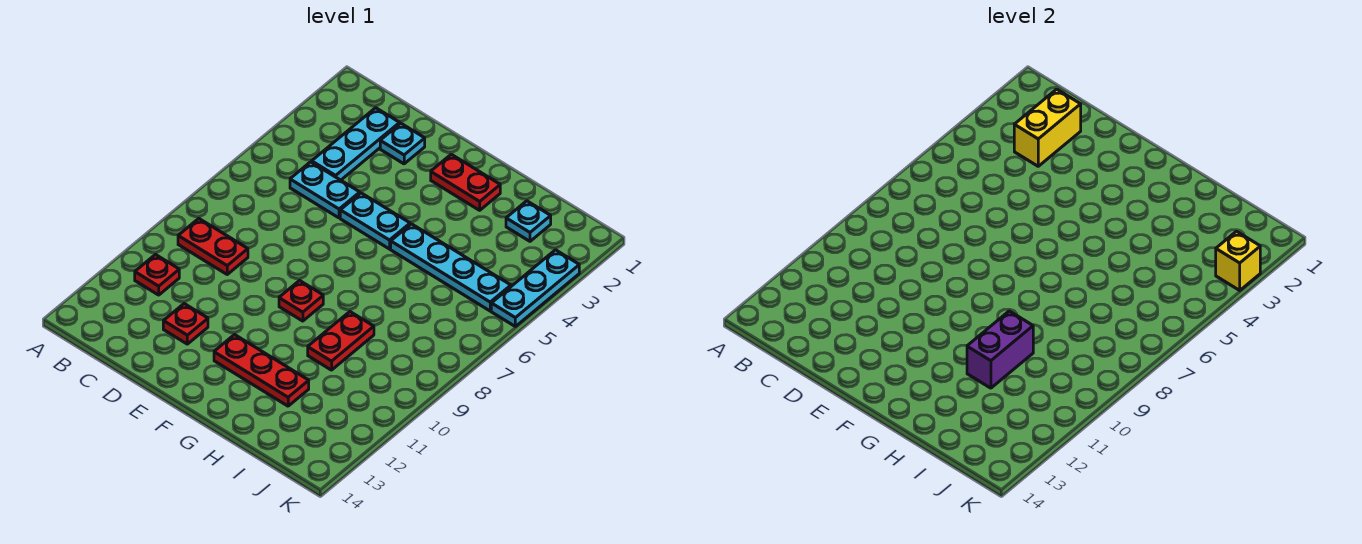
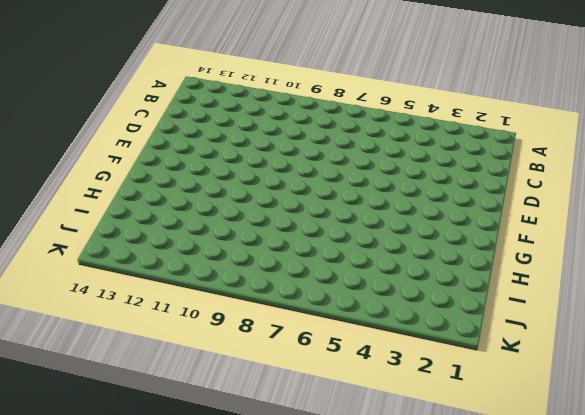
none -> red 1x2 plate [178,219,248,274]
none -> red 1x1 plate [135,255,179,295]
none -> cyan 1x3 plate [312,108,400,180]

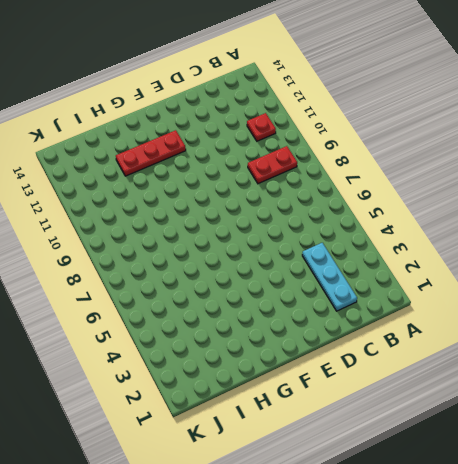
none -> cyan 1x2 plate [290,162,360,218]
none -> cyan 1x1 plate [380,123,425,164]
none -> red 1x1 plate [163,304,208,344]

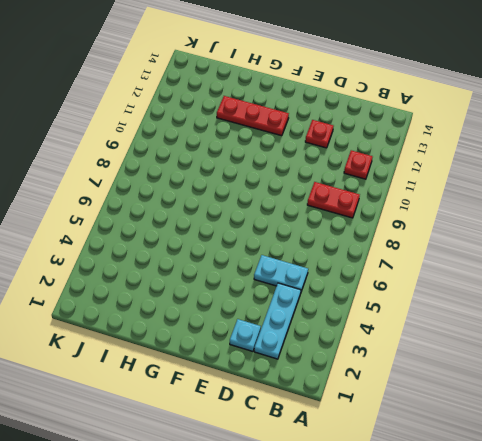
none -> cyan 1x2 plate [340,193,410,249]
none -> red 1x2 plate [431,154,500,210]
none -> red 1x1 plate [279,281,323,321]

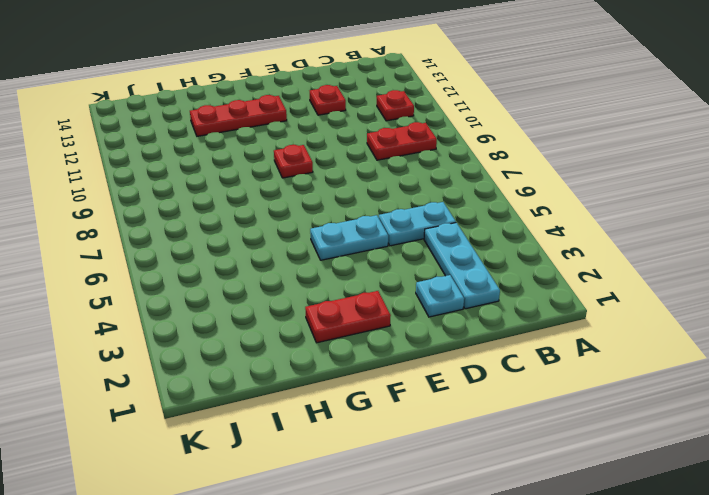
none -> cyan 1x4 plate [391,224,511,311]
none -> red 1x2 plate [308,312,374,370]
none -> cyan 1x1 plate [506,201,551,241]

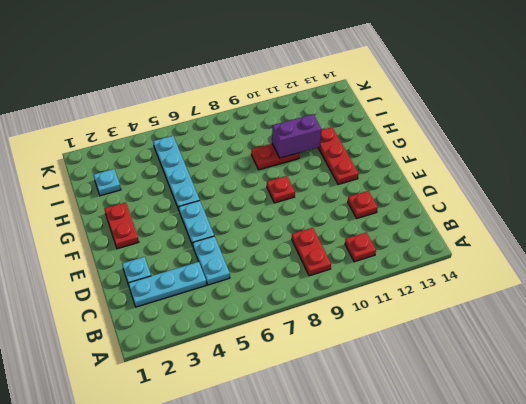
none -> cyan 1x3 plate [491,250,579,326]
none -> yellow 1x2 brick [1014,89,1081,166]
none -> yellow 1x1 brick [1216,231,1260,290]

